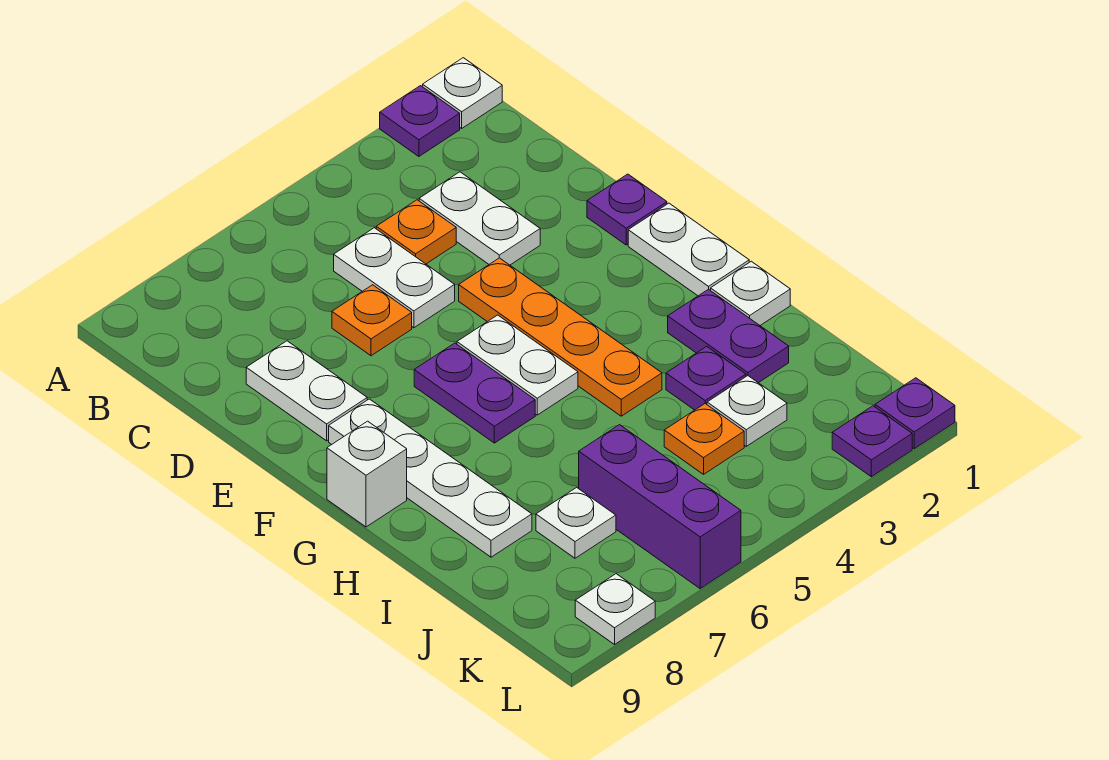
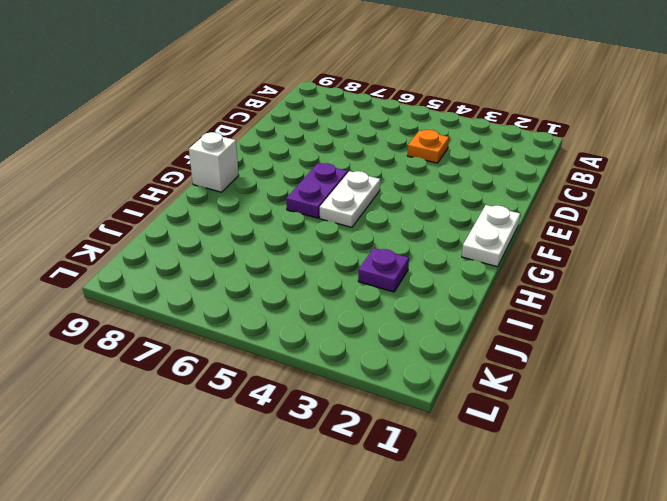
none -> white 1x1 plate [423,58,502,128]
none -> purple 1x1 plate [380,86,460,156]
none -> white 1x2 plate [419,172,540,265]

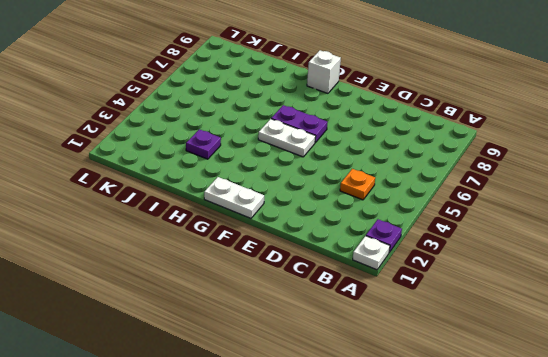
none -> white 1x2 plate [419,172,540,265]
none -> white 1x2 plate [334,228,455,328]
none -> orange 1x1 plate [332,285,412,356]

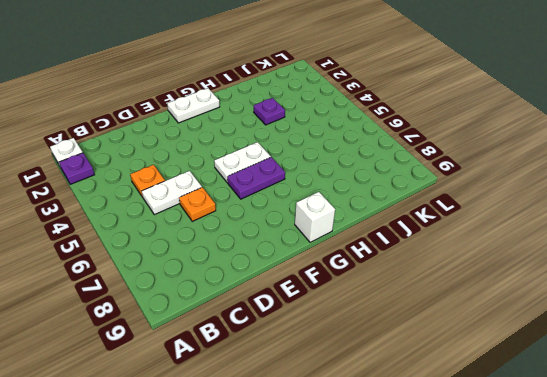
none -> white 1x2 plate [419,172,540,265]
none -> white 1x2 plate [246,341,367,441]
none -> purple 1x1 plate [587,174,667,245]

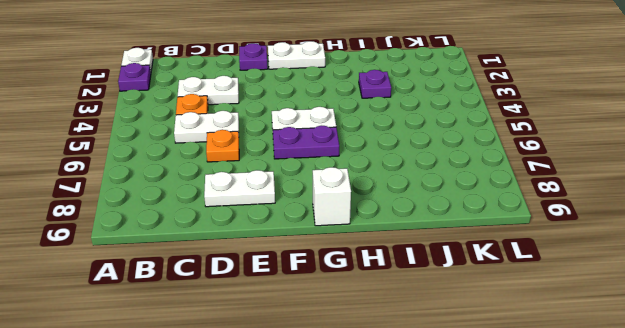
none -> orange 1x4 plate [459,258,662,416]
none -> white 1x4 plate [329,399,532,557]
none -> white 1x1 plate [711,261,790,325]

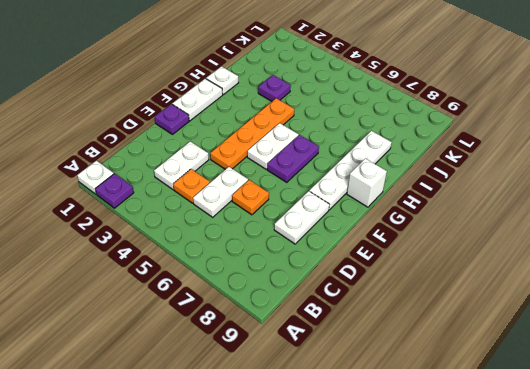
none -> purple 1x2 plate [668,289,789,383]
none -> white 1x1 plate [707,376,787,446]
none -> orange 1x1 plate [664,404,744,474]

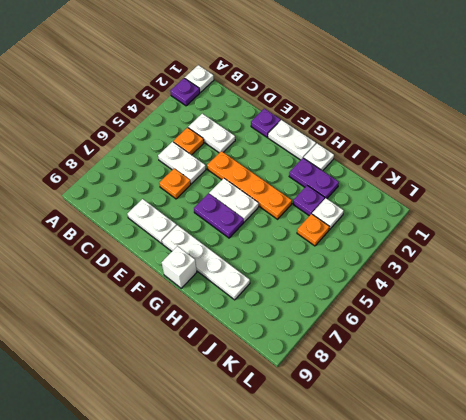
none -> purple 1x3 brick [579,425,741,588]
none -> white 1x1 plate [536,487,616,558]
none -> purple 1x1 plate [875,378,955,449]

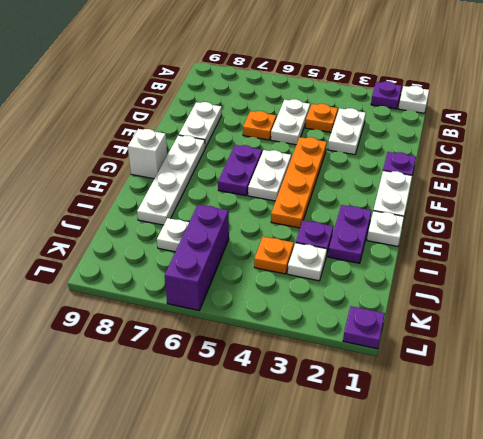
none -> purple 1x1 plate [832,406,912,477]
none -> white 1x1 plate [575,574,655,644]

